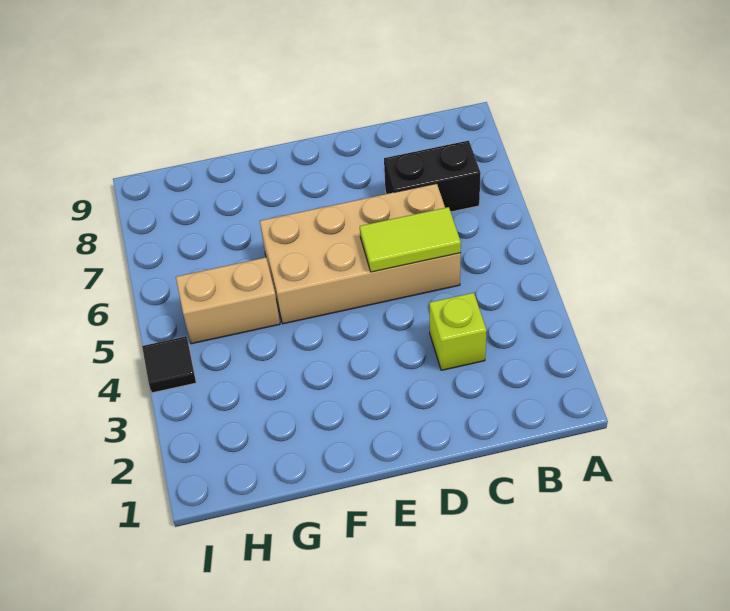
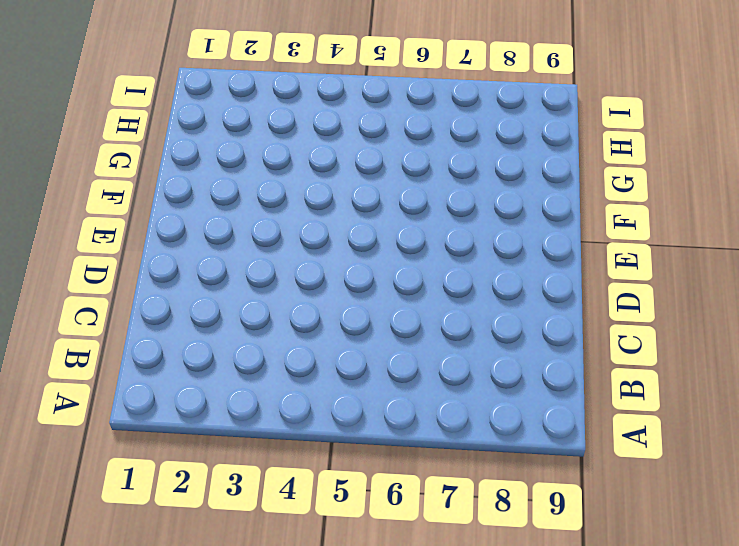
none -> black 1x2 brick [384,141,481,212]
none -> lime 1x1 brick [429,293,487,370]

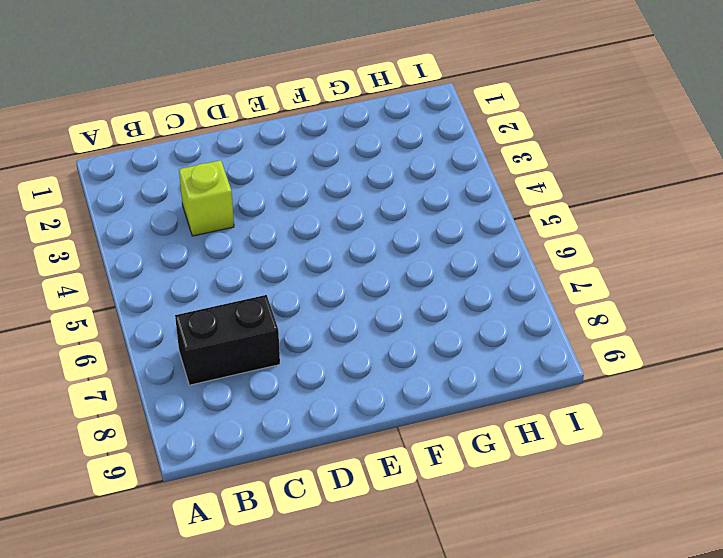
none -> tan 2x4 brick [260,183,461,324]
none -> tan 1x2 brick [176,258,280,344]

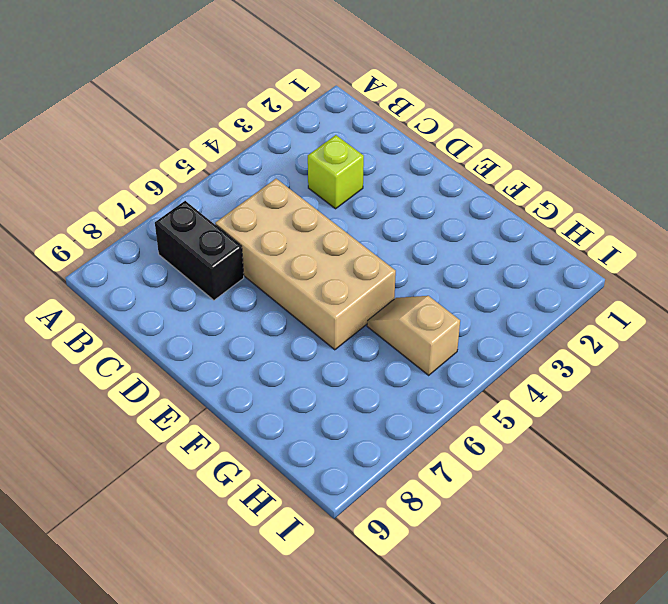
tan 1x2 slope [367,296,460,375] -> tan 1x2 brick [176,258,280,344]
none -> black 1x1 tile [142,336,196,393]
none -> lime 1x2 tile [360,207,461,272]

